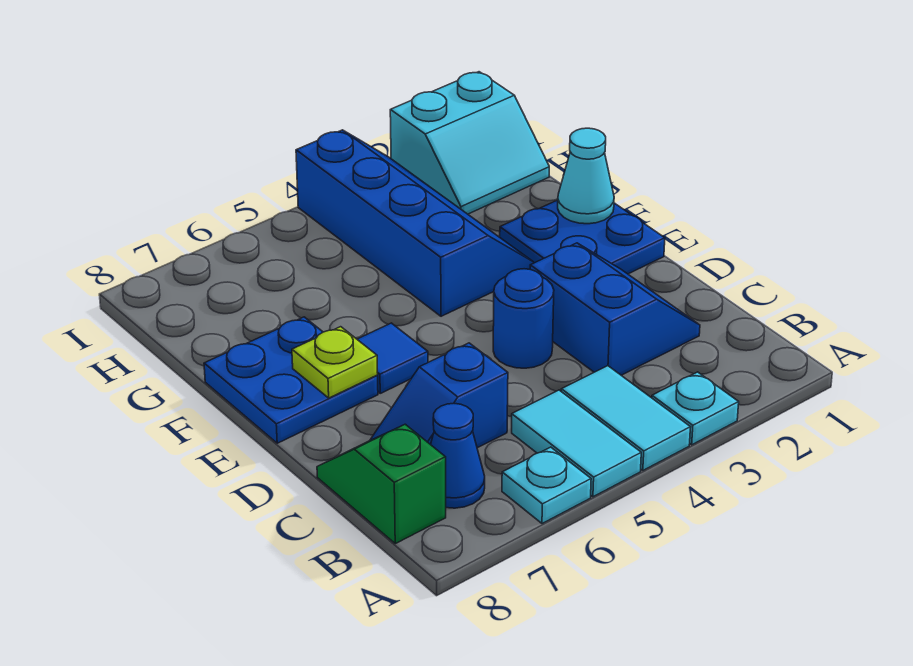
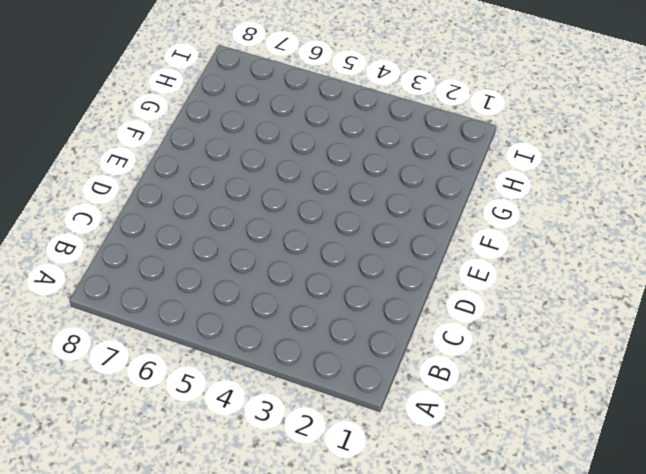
none -> cyan 1x1 plate [652,372,739,445]
none -> cyan 1x2 tile [561,366,690,470]
none -> cyan 1x2 tile [512,390,641,497]

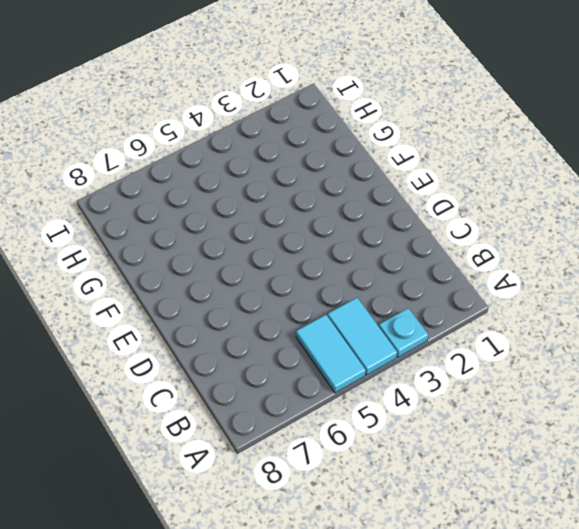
none -> cyan 1x1 plate [502,447,591,524]
none -> blue 1x1 cone [431,404,485,508]
none -> green 1x2 slope [317,424,446,544]

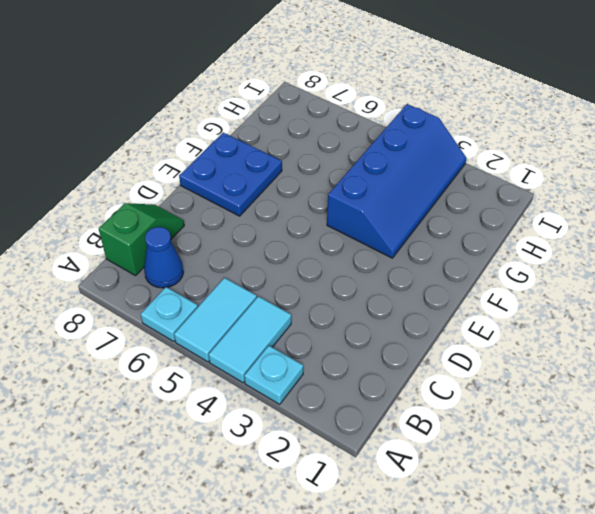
none -> blue 2x2 slope [530,243,700,375]
none -> blue 1x2 slope [370,343,508,448]
none -> blue 1x1 round brick [493,269,554,368]

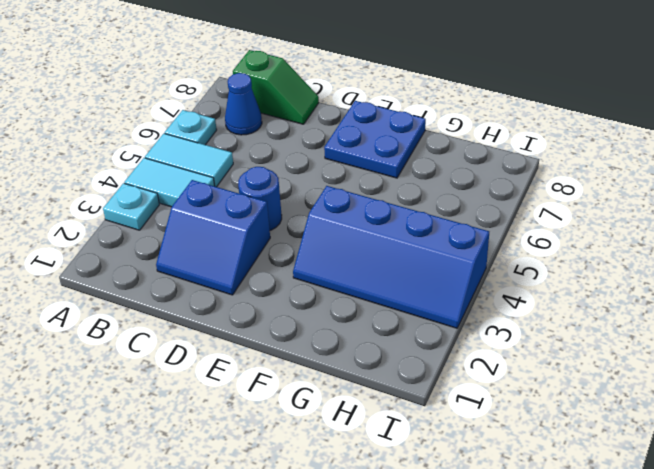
none -> blue 1x2 slope [370,343,508,448]
none -> blue 2x2 plate [500,200,665,274]
none -> blue 1x1 tile [357,323,428,393]

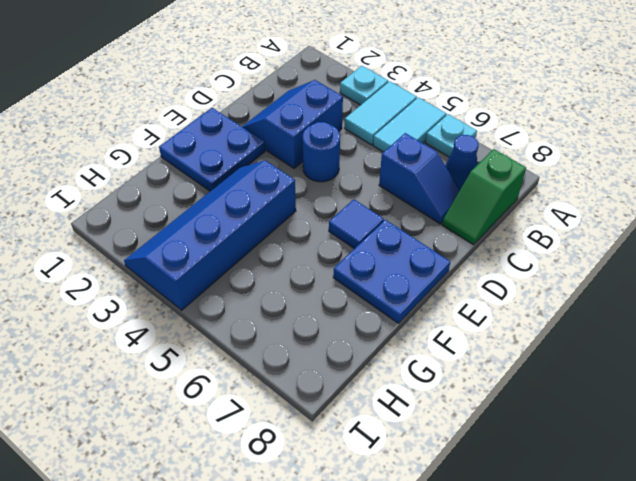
none -> cyan 2x2 slope [390,72,549,214]
none -> lime 1x1 plate [292,327,378,398]
none -> cyan 1x1 cone [558,128,614,224]

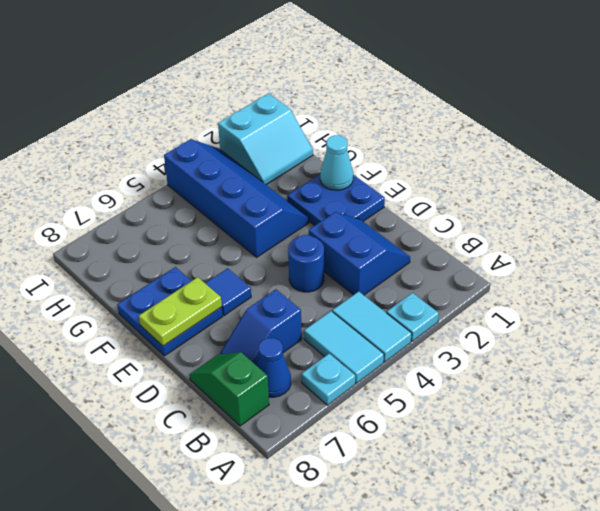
lime 1x2 plate [139,277,222,346] -> lime 1x1 plate [292,327,378,398]

